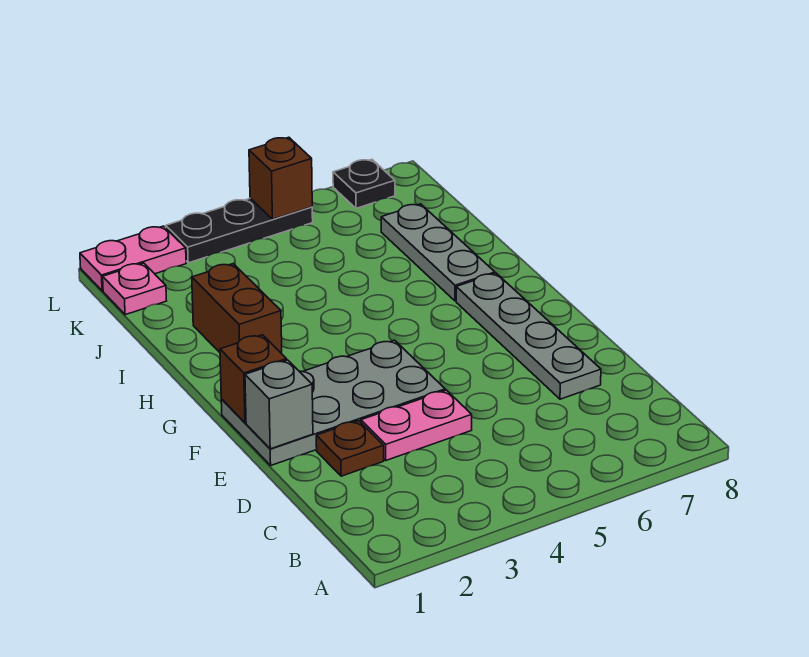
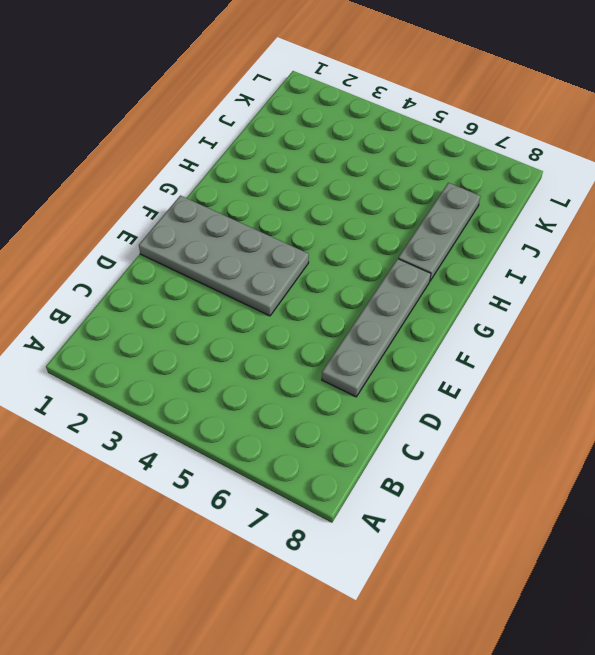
none -> brown 1x1 plate [316,421,384,476]
none -> pink 1x2 plate [361,390,472,460]
none -> brown 1x2 brick [192,264,282,354]

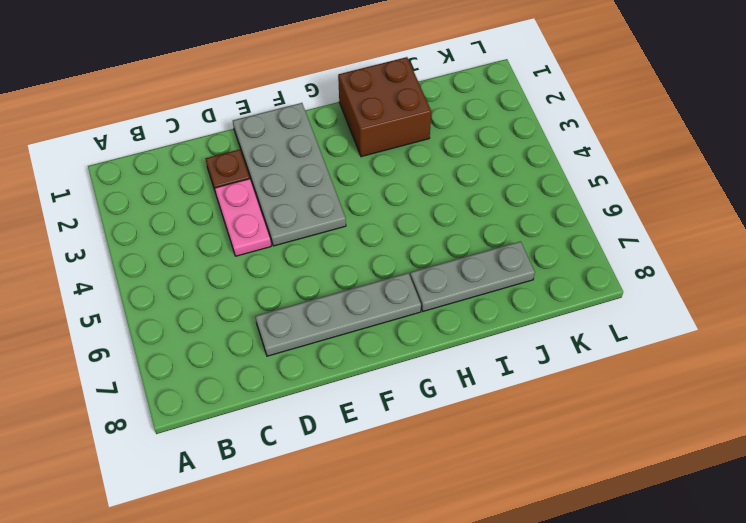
brown 2x2 brick [338,57,431,157] -> brown 1x2 brick [192,264,282,354]
none -> pink 1x1 plate [103,263,166,315]
none -> pink 1x2 plate [80,226,186,291]
none -> black 1x3 plate [166,198,313,263]

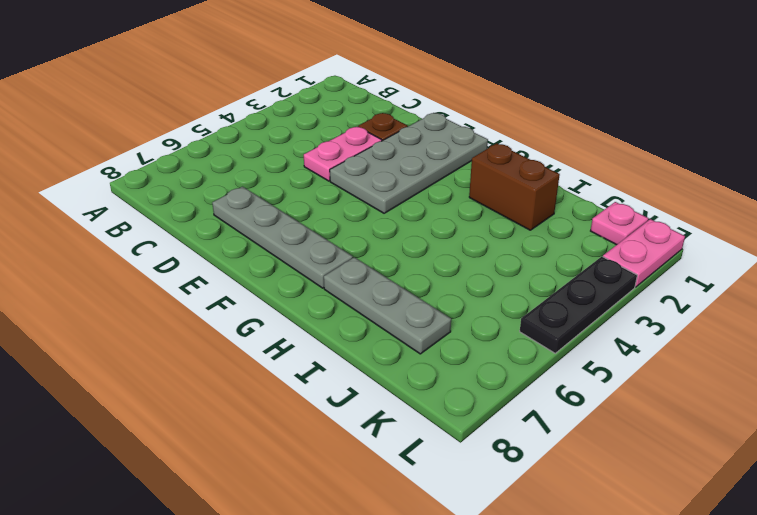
none -> black 1x1 plate [333,160,395,208]
none -> grey 1x1 brick [245,360,313,449]
none -> brown 1x1 brick [220,335,287,423]

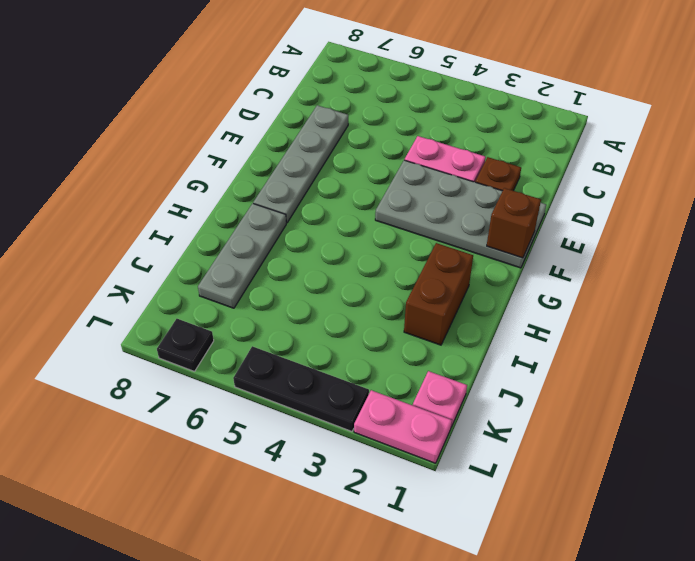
none -> grey 1x1 brick [245,360,313,449]
none -> brown 1x1 brick [249,137,312,219]

